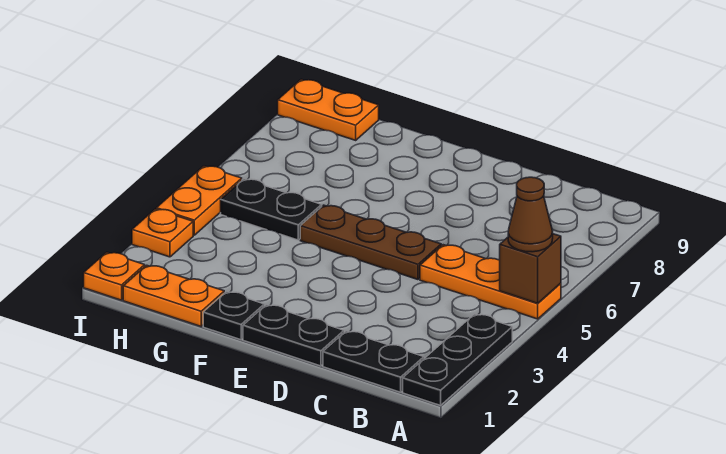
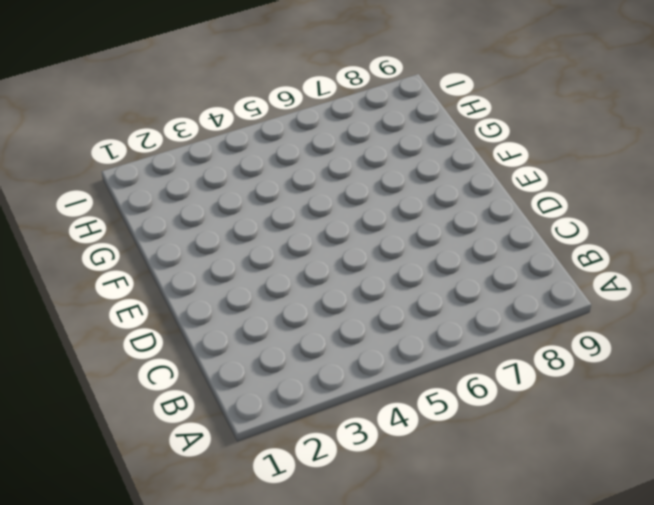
none -> black 1x3 plate [403,314,512,405]
none -> orange 1x3 plate [420,245,561,319]
none -> black 1x2 plate [323,331,424,392]

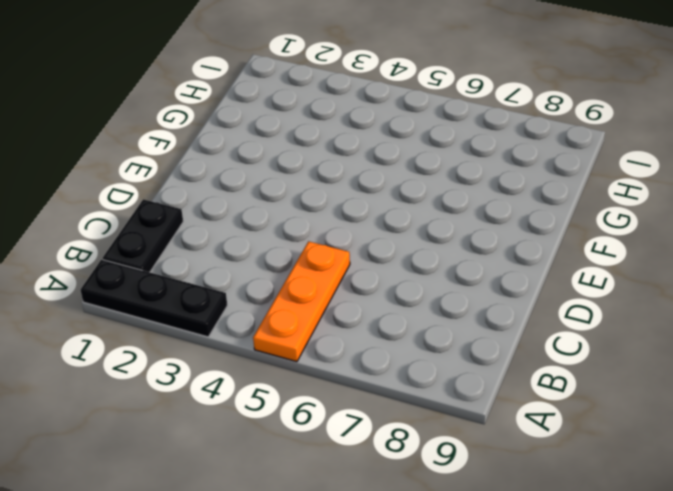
none -> black 1x2 plate [243,305,344,366]
none -> brown 1x3 plate [300,205,441,280]
none -> black 1x1 plate [203,292,264,340]

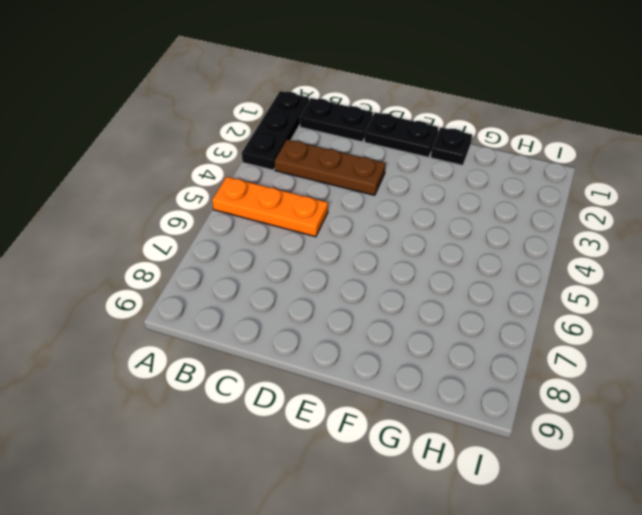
brown 1x3 plate [275,140,386,195] -> brown 1x3 plate moved to [300,205,441,280]
none -> orange 1x2 plate [123,265,224,326]
none -> black 1x2 plate [221,179,322,240]
none -> orange 1x2 plate [278,79,379,140]

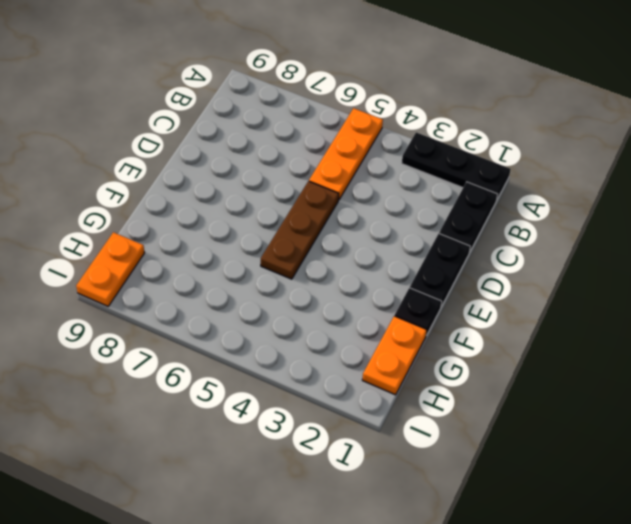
none -> black 1x2 plate [221,179,322,240]
none -> orange 1x1 plate [84,252,145,300]
none -> orange 1x1 plate [132,209,193,257]

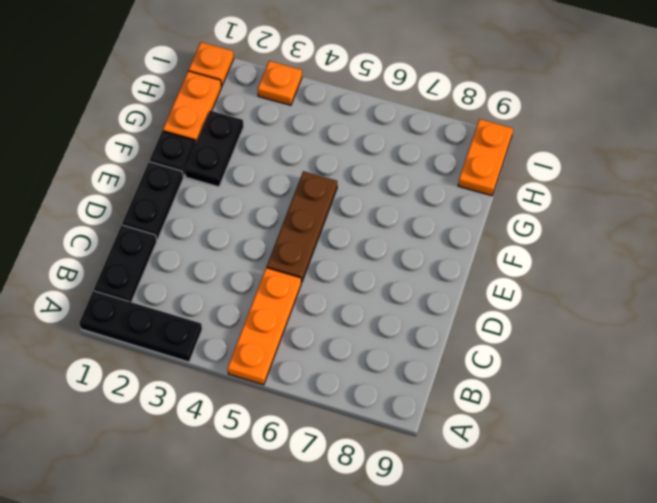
black 1x2 plate [185,111,244,187] -> black 1x2 plate moved to [221,179,322,240]
none -> orange 1x2 plate [156,166,242,235]
none -> brown 1x1 brick [500,234,561,303]
none -> brown 1x1 cone [508,177,553,252]

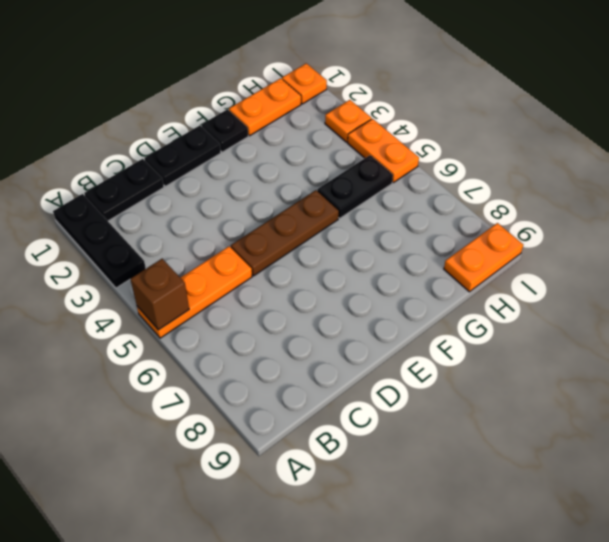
none -> brown 1x1 cone [508,177,553,252]

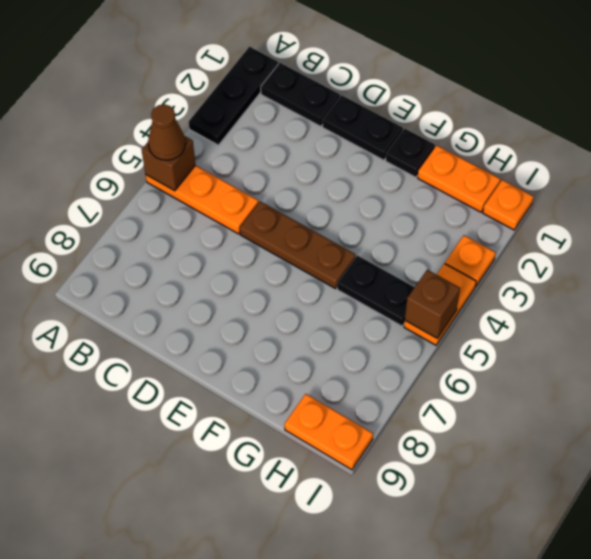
brown 1x1 brick [405,270,460,338] -> none

